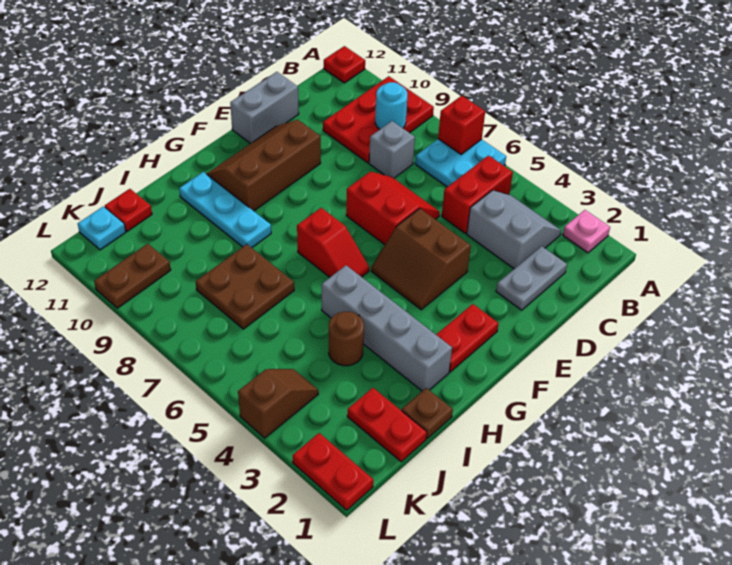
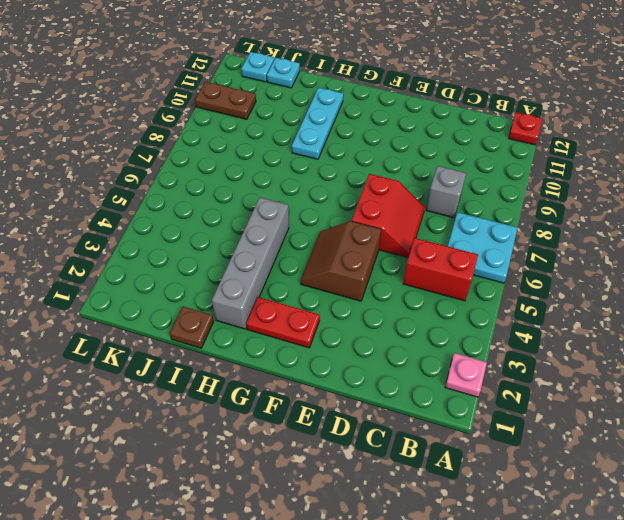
cyan 1x1 plate [267,58,300,88] -> red 1x1 plate [105,189,152,231]
none -> red 2x3 plate [323,76,434,163]
none -> grey 2x2 slope [467,190,561,269]
none -> grey 1x2 plate [496,246,567,310]

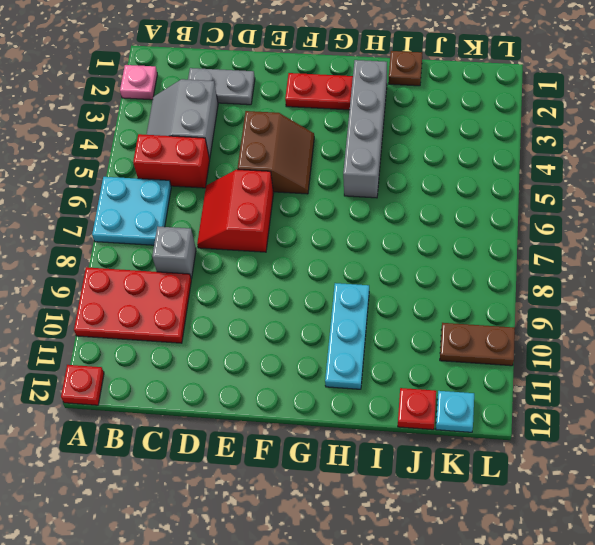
none -> grey 1x2 brick [230,72,299,144]
none -> brown 2x3 slope [207,120,321,211]
none -> red 1x2 slope [297,208,369,277]

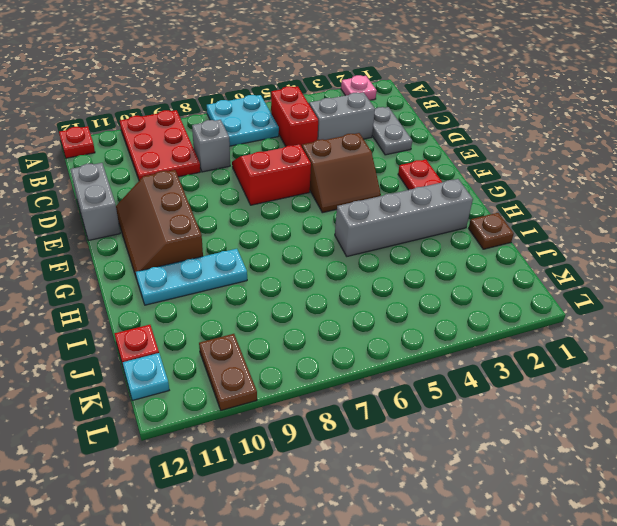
none -> red 1x2 slope [297,208,369,277]
none -> brown 1x1 round brick [329,312,364,366]
none -> brown 2x2 plate [196,244,294,329]

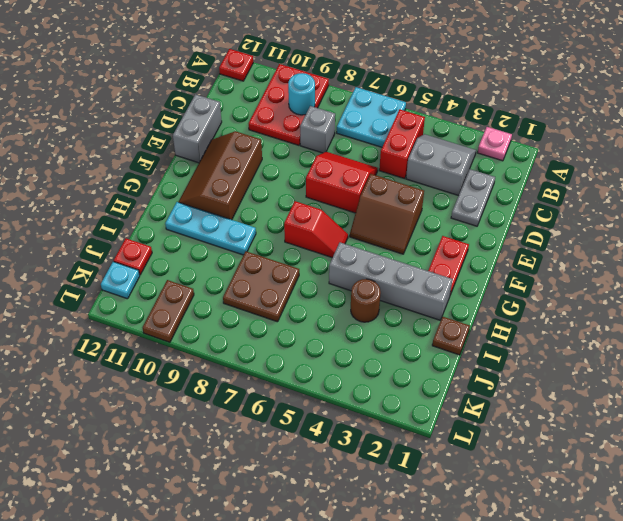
none -> red 1x2 plate [347,388,427,462]
none -> brown 1x2 slope [238,369,318,438]
none -> red 1x2 plate [293,433,373,510]

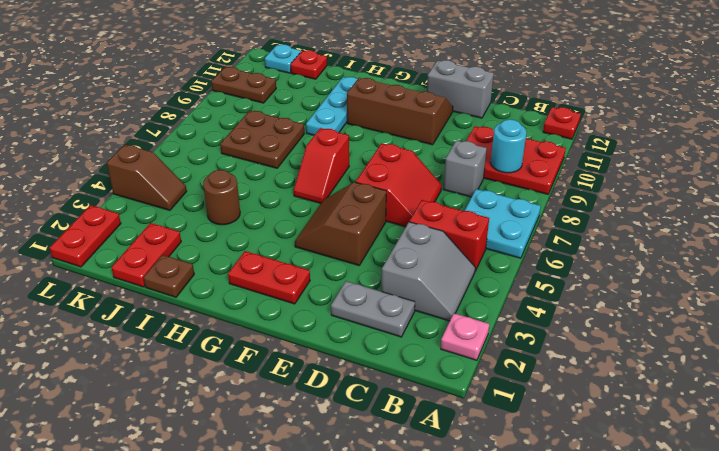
none -> grey 1x4 brick [322,265,452,391]
none -> red 1x1 brick [438,96,485,154]

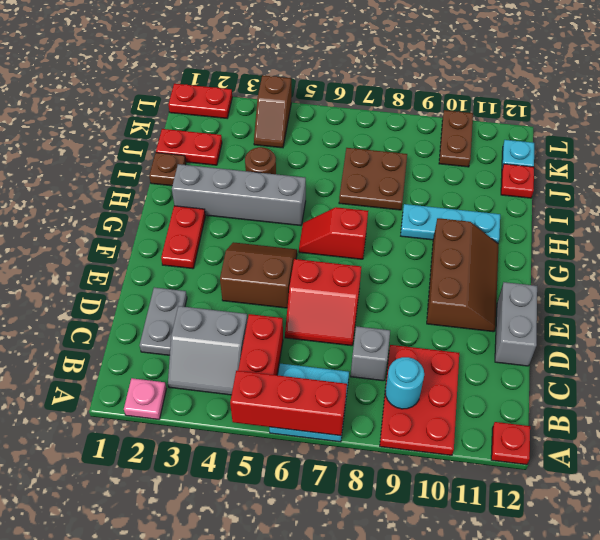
red 1x3 brick [230,371,347,436] -> red 1x1 brick [438,96,485,154]

